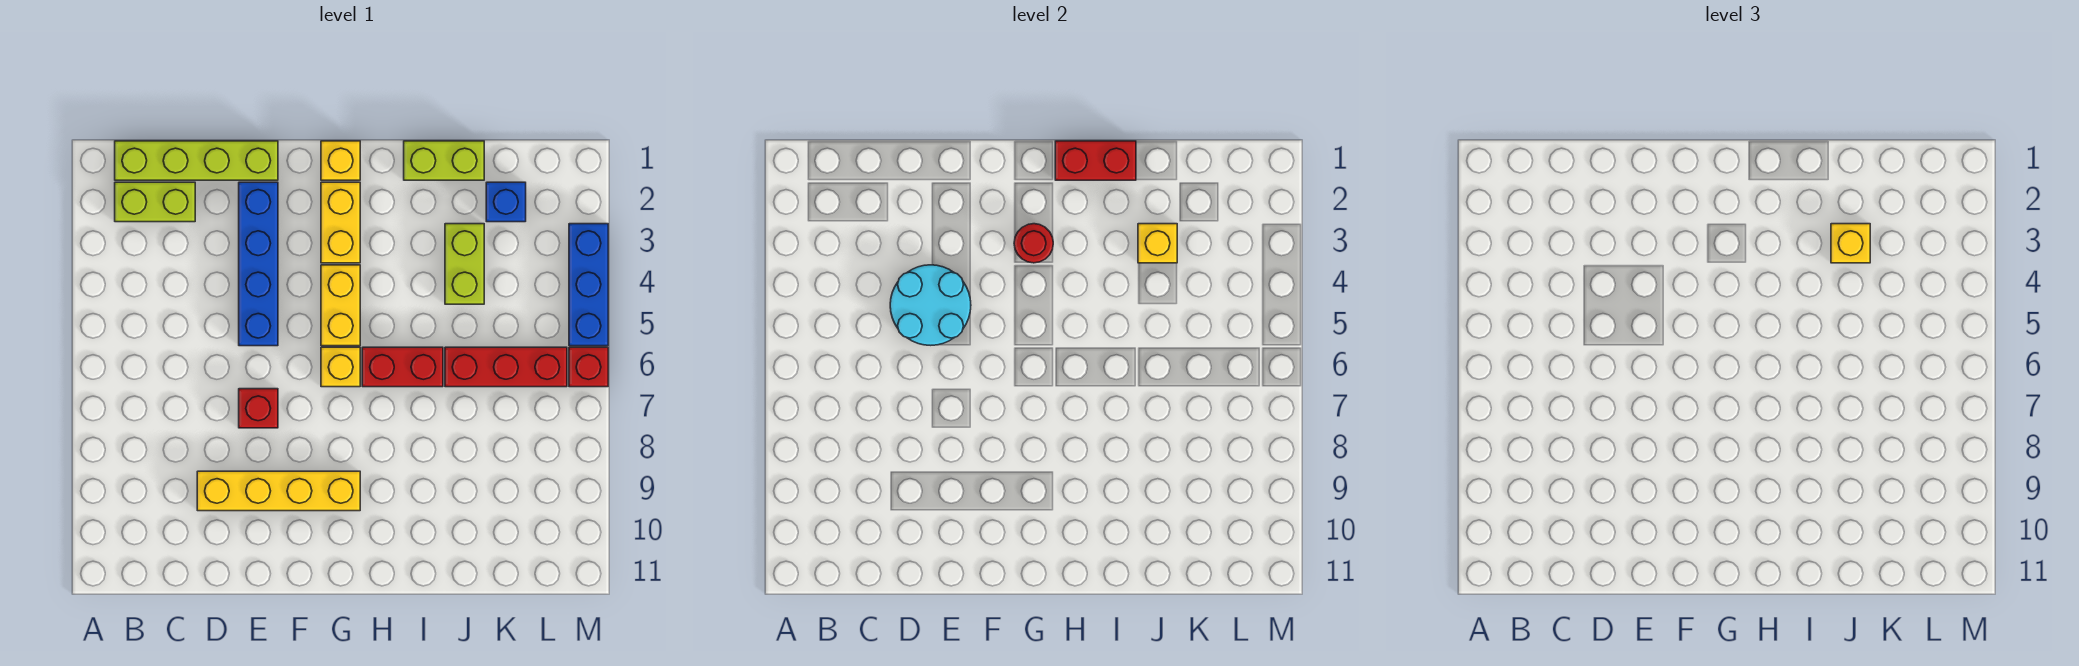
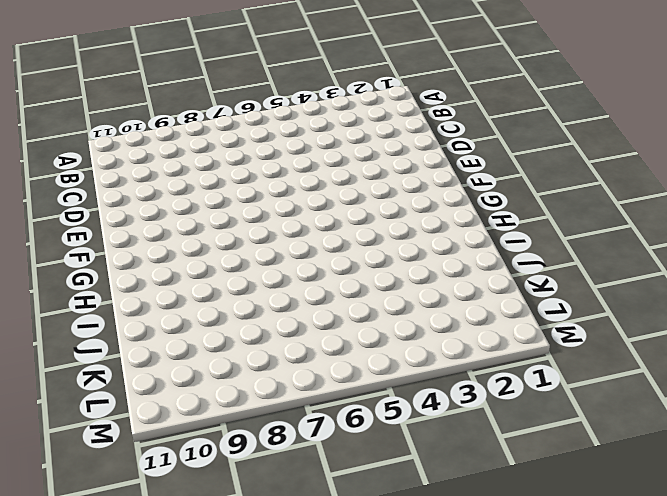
none -> lime 1x4 brick [115,141,278,180]
none -> lime 1x2 brick [115,182,195,222]
none -> yellow 1x4 brick [197,471,360,511]

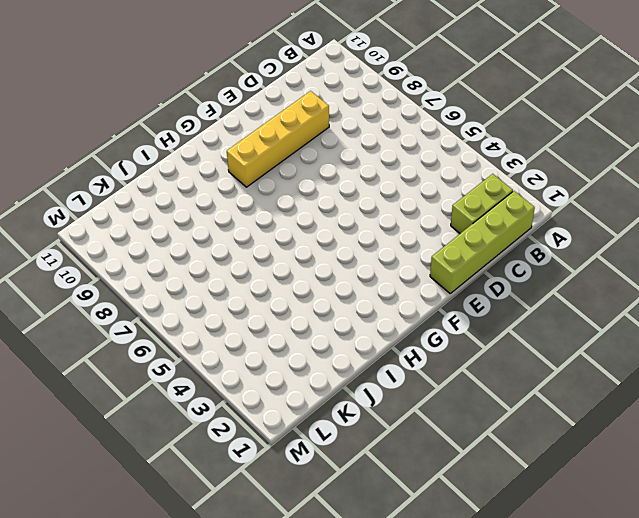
none -> blue 1x4 brick [239,182,278,346]
none -> red 1x1 brick [239,389,278,428]
none -> yellow 1x1 brick [321,141,360,180]

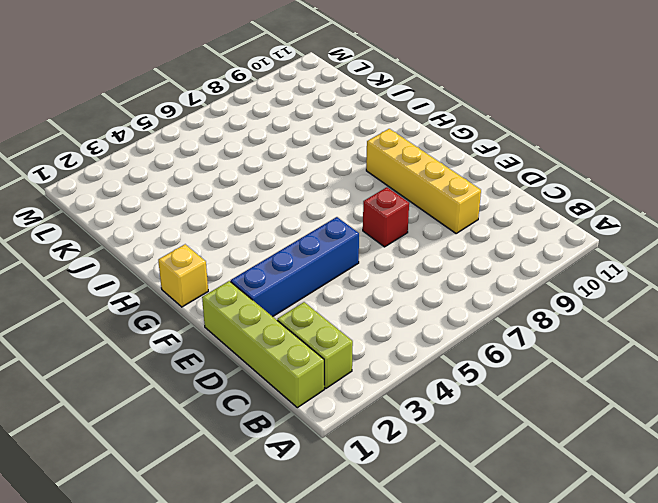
none -> yellow 1x2 brick [321,182,360,263]
none -> yellow 1x2 brick [321,265,360,346]
none -> yellow 1x1 brick [321,347,360,387]

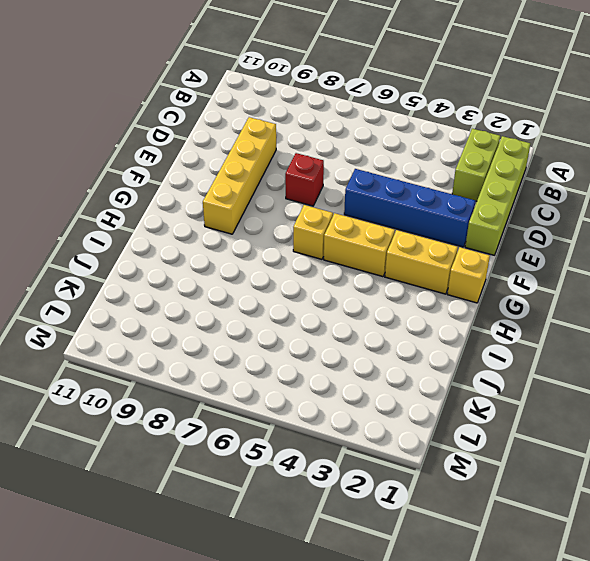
none -> red 1x2 brick [362,347,443,387]
none -> lime 1x2 brick [404,141,484,180]
none -> lime 1x2 brick [445,224,484,304]

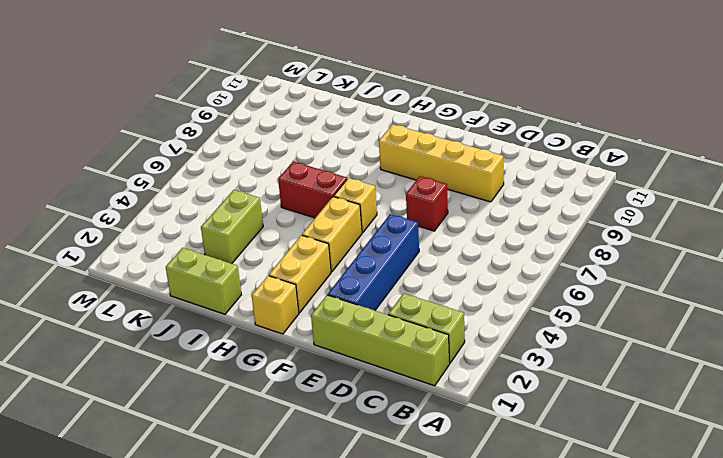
none -> red 1x3 brick [445,347,567,387]
none -> blue 1x1 brick [486,182,526,222]
none -> blue 1x3 brick [569,224,608,346]

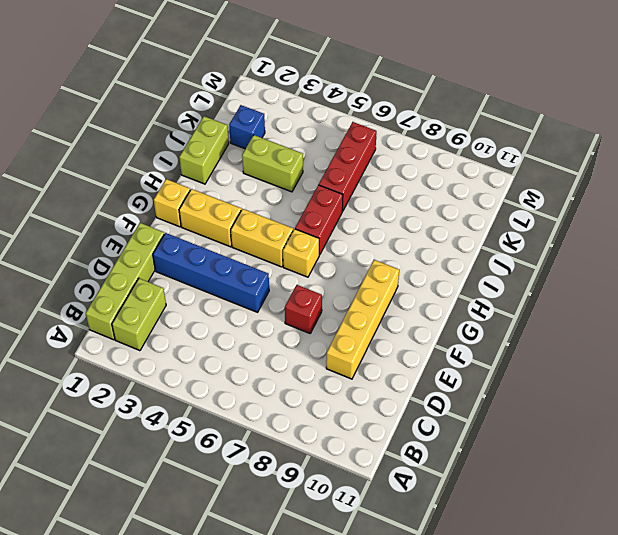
none -> blue 1x3 brick [569,224,608,346]
none -> red 1x1 brick [569,347,608,387]
none -> cyan 2x2 round brick [890,265,971,345]

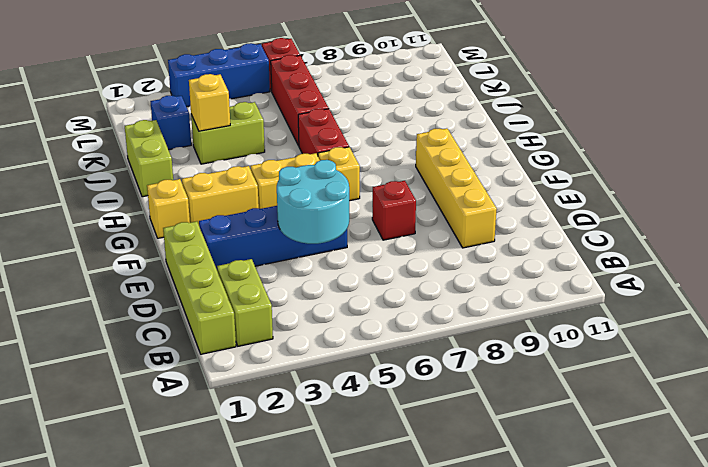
none -> red 1x1 round brick [1014,224,1053,263]
none -> red 1x2 brick [1055,141,1136,180]
none -> yellow 1x1 brick [1831,224,1870,263]

